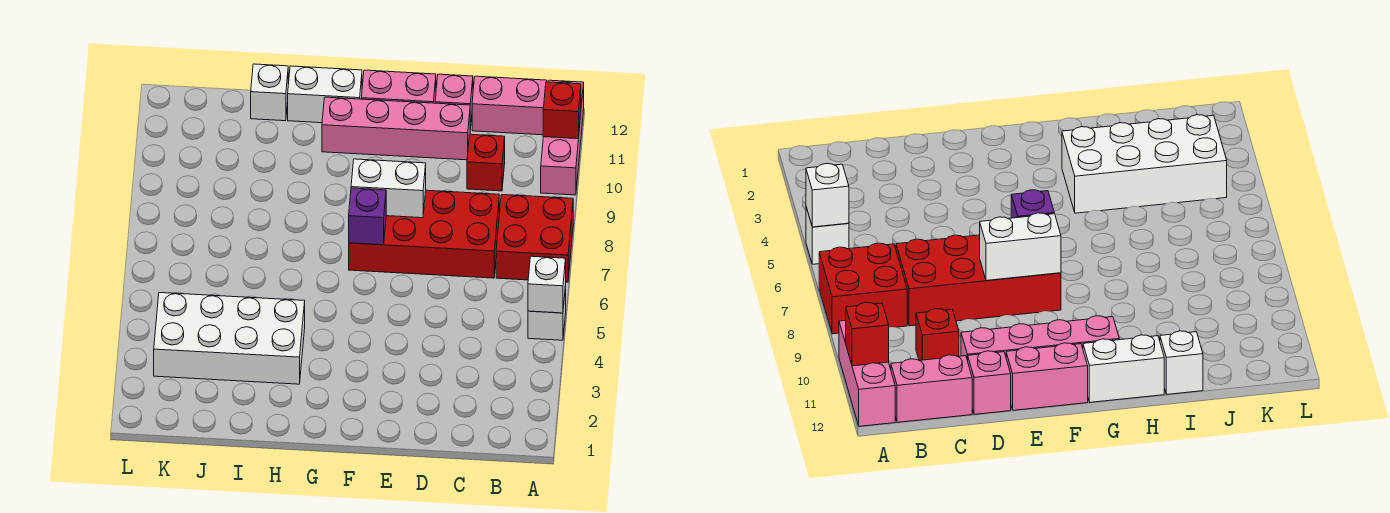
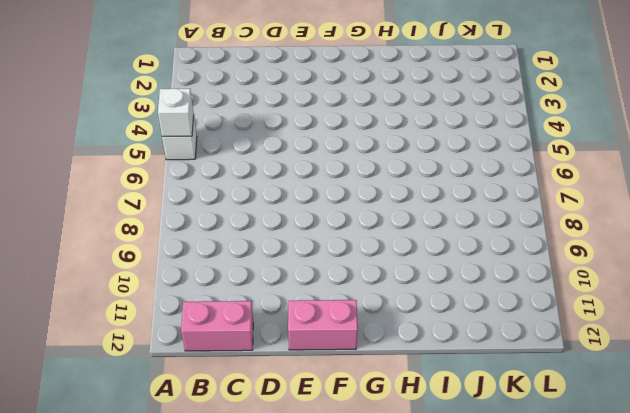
none -> red 2x2 brick [496,195,573,282]
none -> pink 1x3 brick [541,80,584,195]
none -> red 2x4 brick [349,190,499,278]

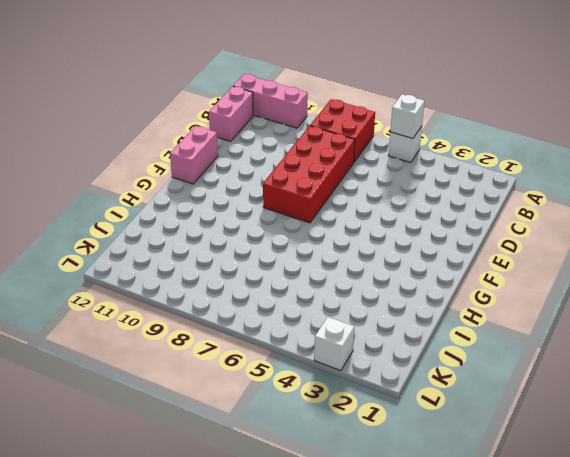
white 1x1 brick [314,317,354,371] -> white 1x1 brick moved to [251,64,288,121]
none -> red 1x1 brick [467,134,505,191]
none -> pink 1x4 brick [322,97,470,160]
none -> pink 1x1 brick [435,74,473,129]

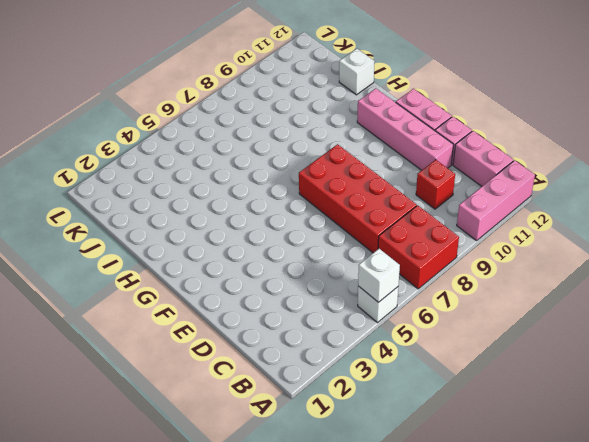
none -> white 1x2 brick [288,66,362,123]
none -> white 2x4 brick [154,293,305,384]
none -> red 1x1 brick [543,82,581,139]

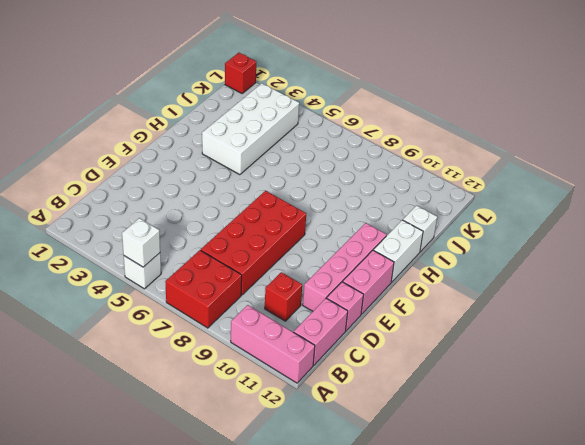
red 1x1 brick [225,53,256,93] -> red 1x1 brick moved to [543,82,581,139]
none -> white 1x2 brick [351,159,426,218]
none -> purple 1x1 brick [349,188,386,245]

